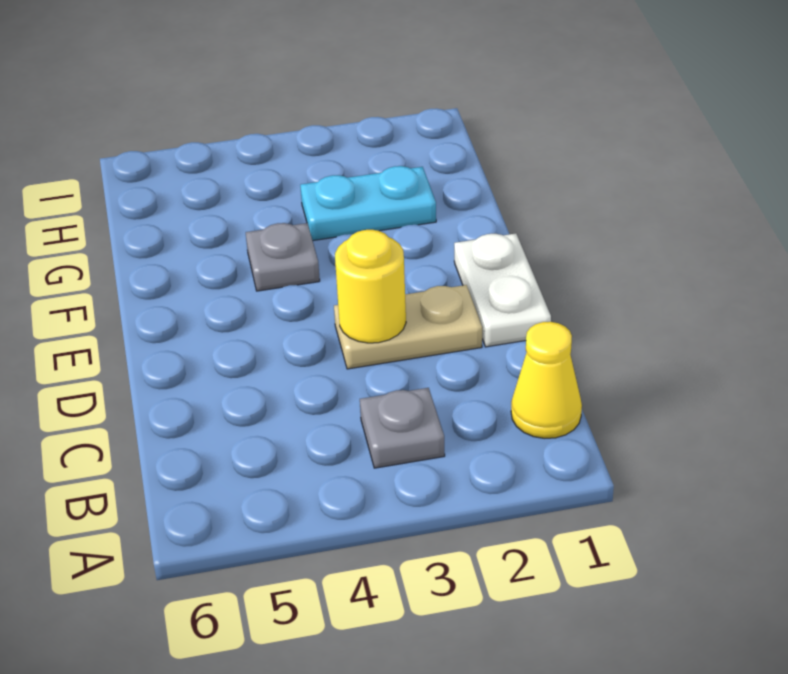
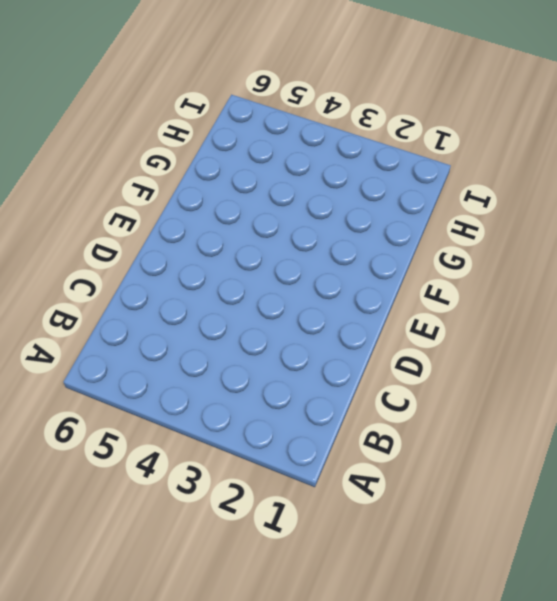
none -> yellow 1x1 cone [511,322,582,438]
none -> grey 1x1 plate [360,388,445,468]

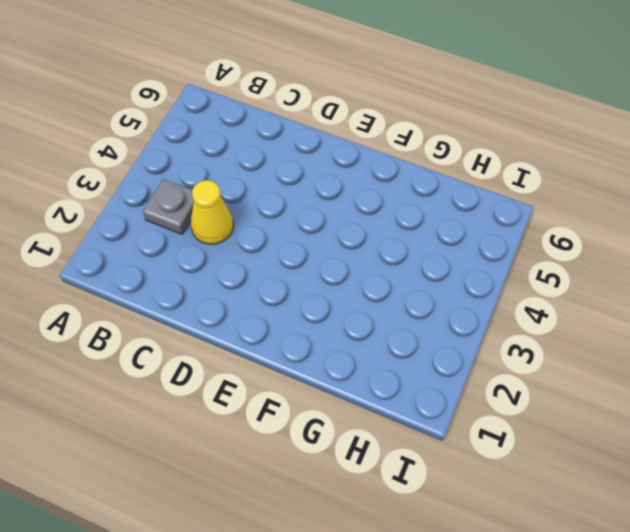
yellow 1x1 cone [191,180,233,244] -> yellow 1x1 cone moved to [511,322,582,438]
none -> white 1x2 plate [454,234,551,347]
none -> tan 1x2 plate [334,285,482,369]

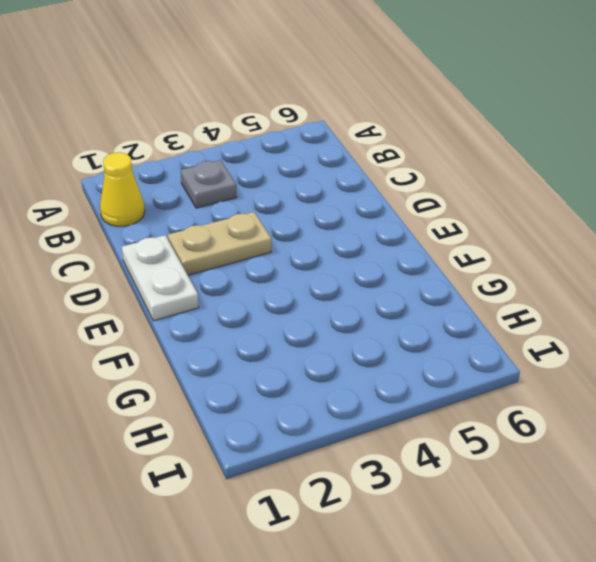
none -> grey 1x1 plate [246,223,320,291]
none -> cyan 1x2 plate [300,166,436,241]

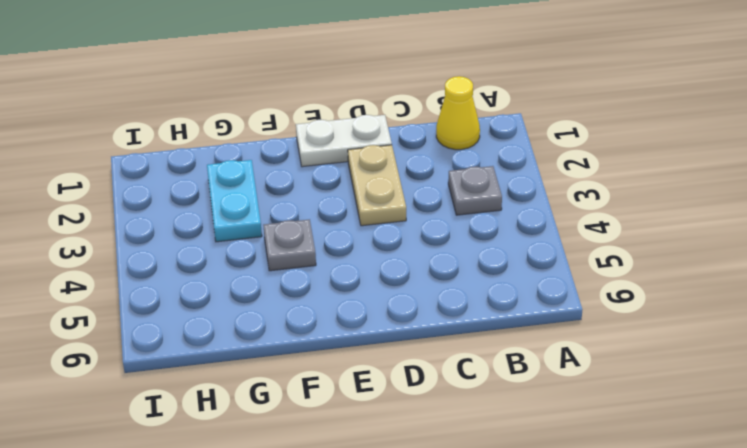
none -> yellow 1x1 round brick [335,230,406,343]

